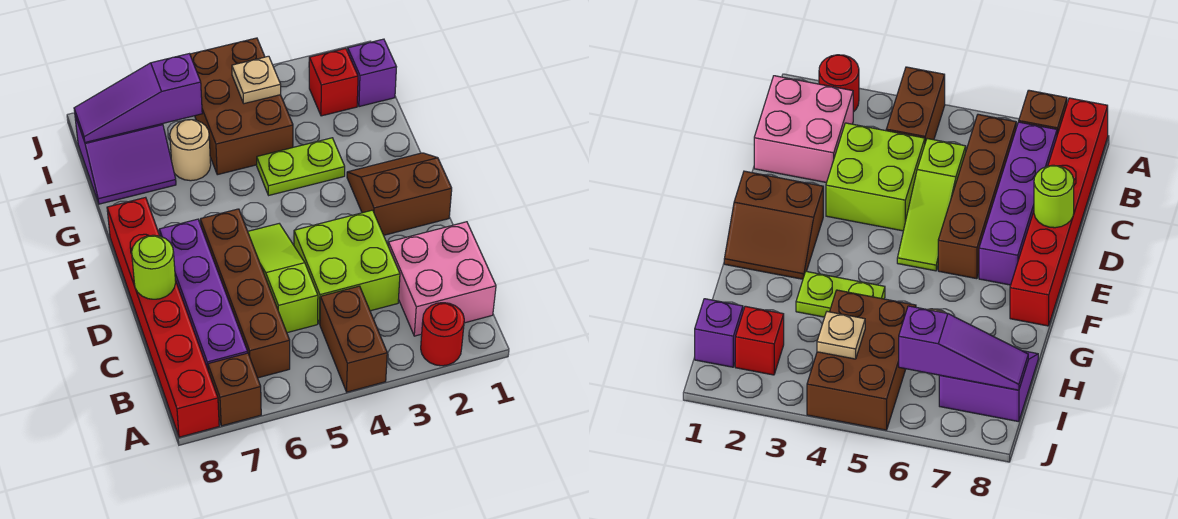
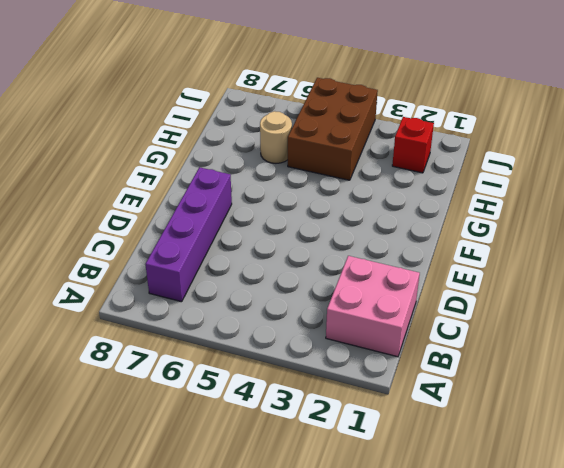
none -> red 1x1 round brick [421,303,464,366]
none -> brown 1x2 brick [320,286,387,392]
none -> brown 1x1 brick [208,353,261,426]

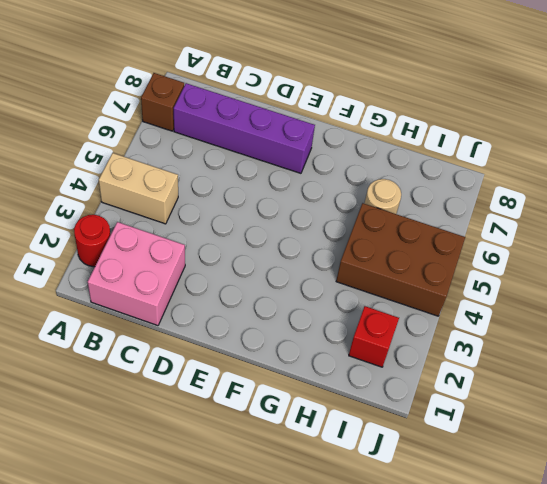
tan 1x2 brick [99,153,178,224] -> brown 1x2 brick [320,286,387,392]
none -> red 1x6 brick [107,197,219,437]
none -> brown 1x4 brick [200,209,290,378]
none -> lime 2x2 brick [294,210,400,324]

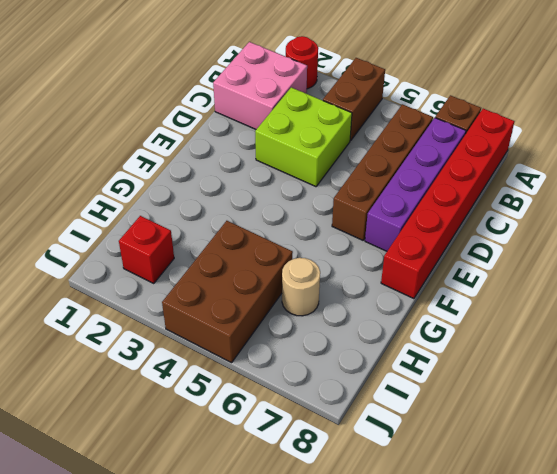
none -> lime 1x3 slope [248,224,318,333]
none -> brown 2x2 slope [347,153,452,235]
none -> lime 1x2 plate [257,138,345,195]

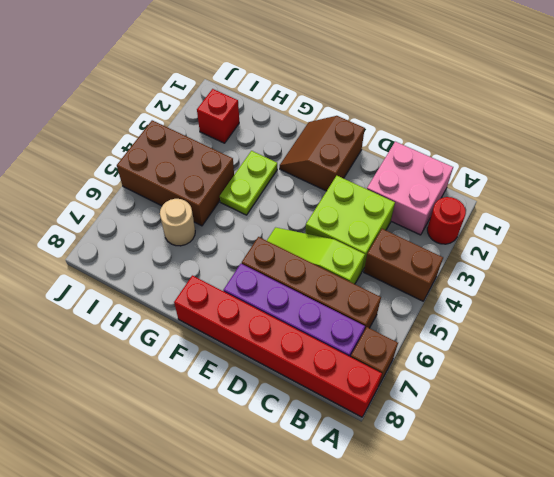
none -> purple 2x2 slope [75,116,176,204]
none -> purple 1x1 brick [347,39,396,107]
none -> lime 1x1 round brick [132,235,176,299]

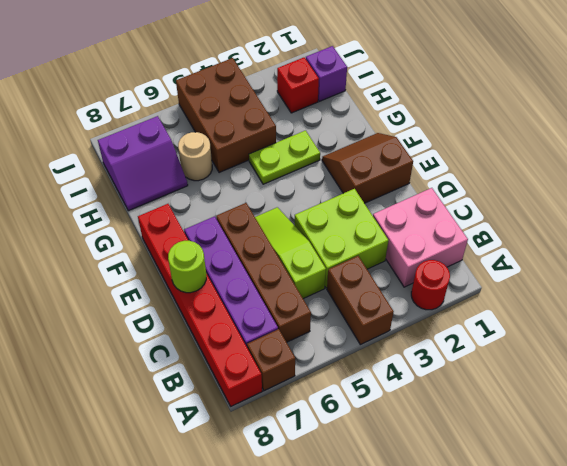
none -> tan 1x1 plate [232,56,281,104]
none -> purple 1x3 slope [74,54,202,142]

